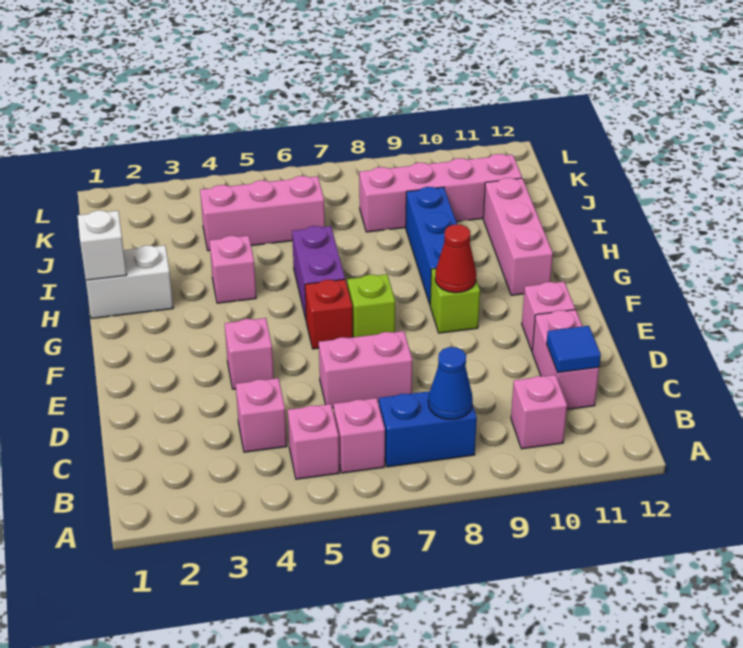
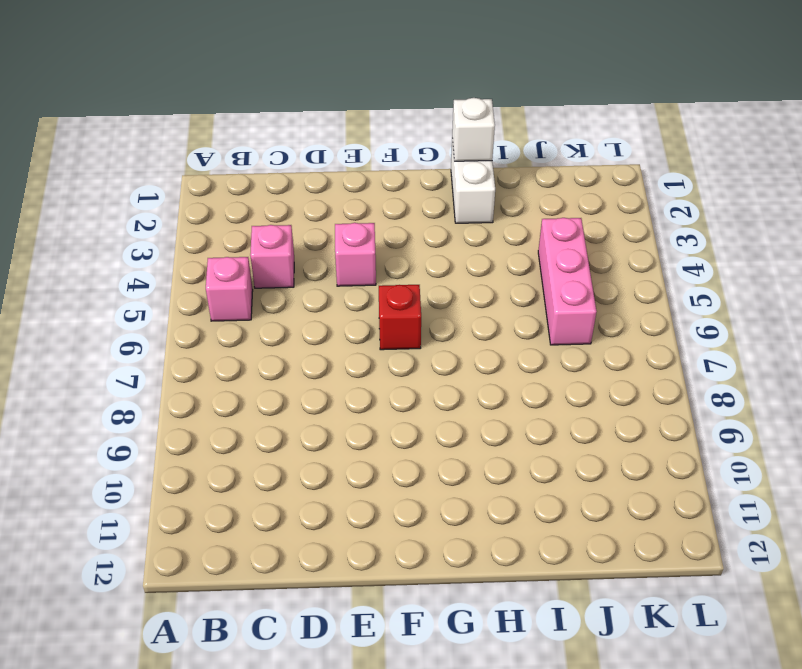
none -> pink 1x1 brick [333,398,385,473]
none -> blue 1x2 brick [379,391,477,467]
none -> pink 1x1 brick [511,375,567,449]

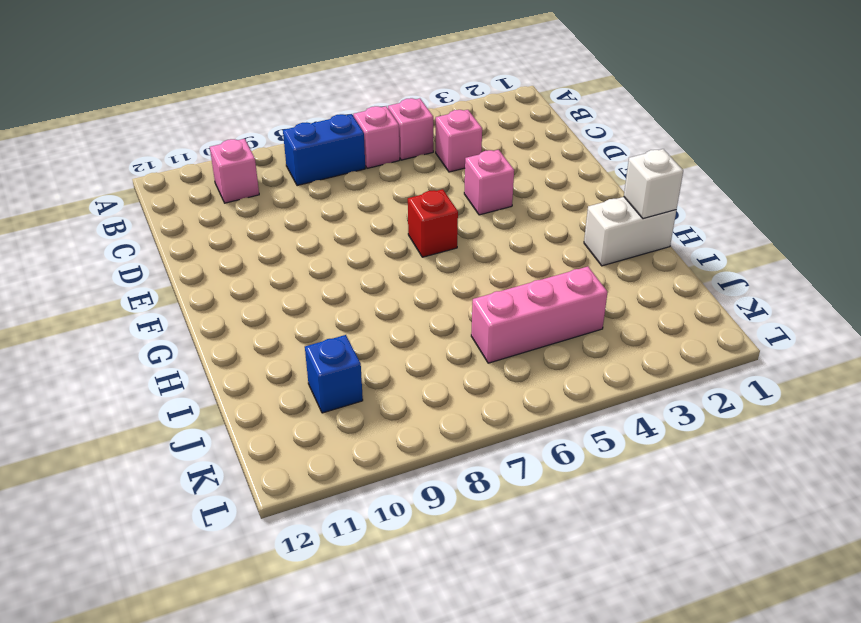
blue 1x1 brick [305,335,363,413] -> pink 1x4 brick [359,154,522,232]
none -> pink 1x2 brick [532,310,599,409]
none -> pink 1x2 brick [319,331,412,408]
none -> pink 1x1 brick [522,282,575,351]

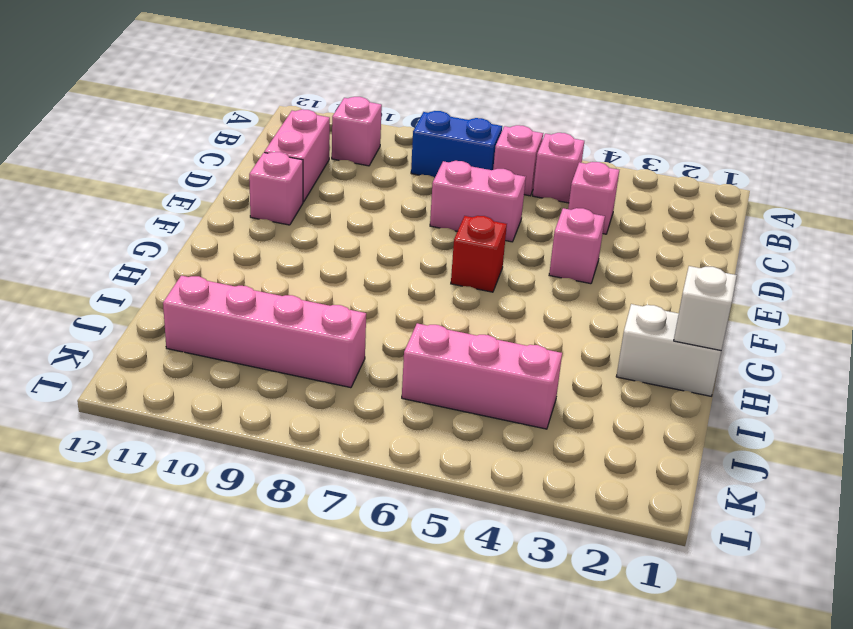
none -> lime 1x1 brick [347,274,395,337]
none -> lime 1x1 brick [430,268,480,333]
none -> purple 1x2 brick [292,226,345,319]

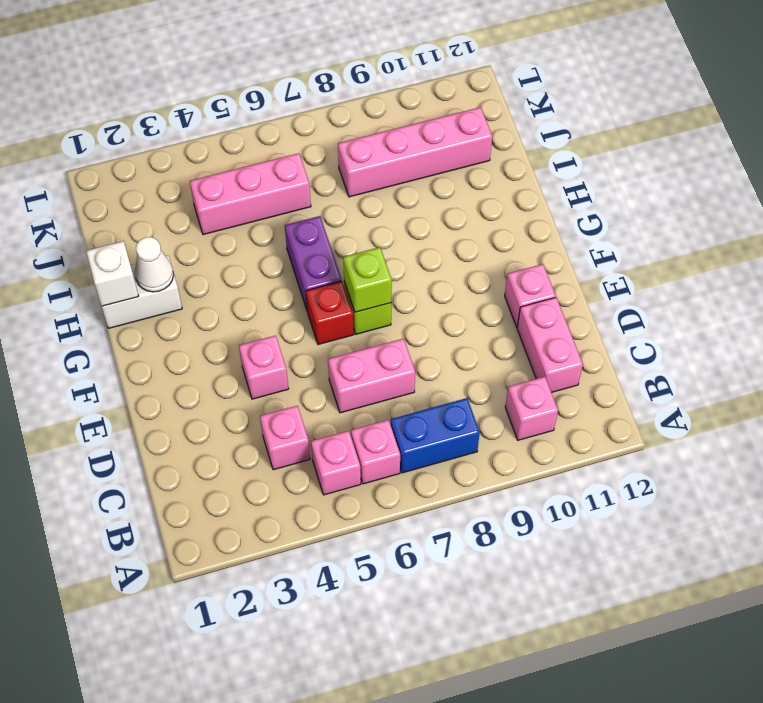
lime 1x1 brick [343,247,392,312] -> lime 1x1 brick moved to [430,268,480,333]
white 1x1 cone [135,237,173,292] -> none
none -> blue 1x3 brick [406,187,457,304]
none -> pink 1x3 brick [483,178,553,295]
none -> pink 1x1 brick [209,236,256,303]

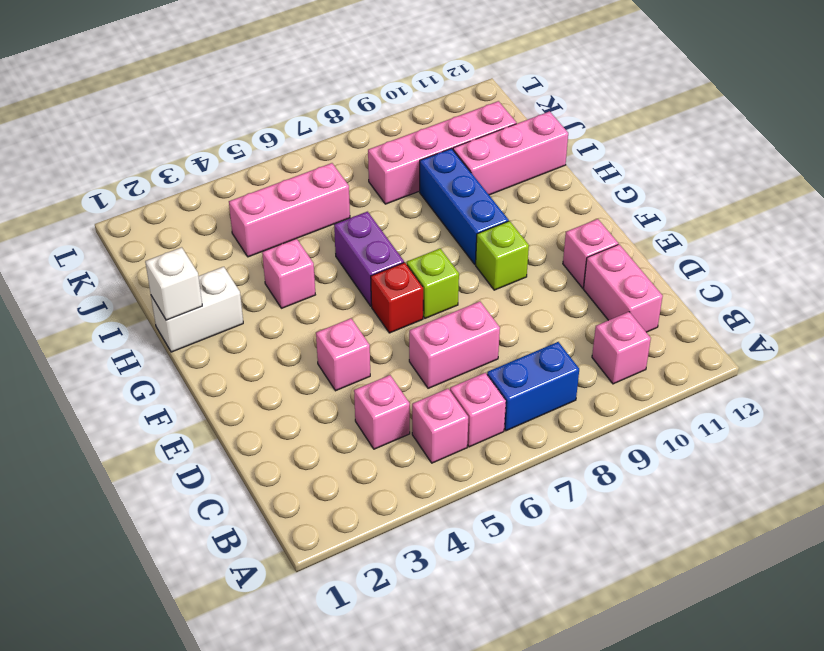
pink 1x3 brick [453,111,568,195] -> pink 1x3 brick turned to [483,178,553,295]
none -> blue 1x1 cone [428,347,473,419]
none -> blue 1x1 tile [547,326,601,373]
none -> red 1x1 cone [435,225,476,293]

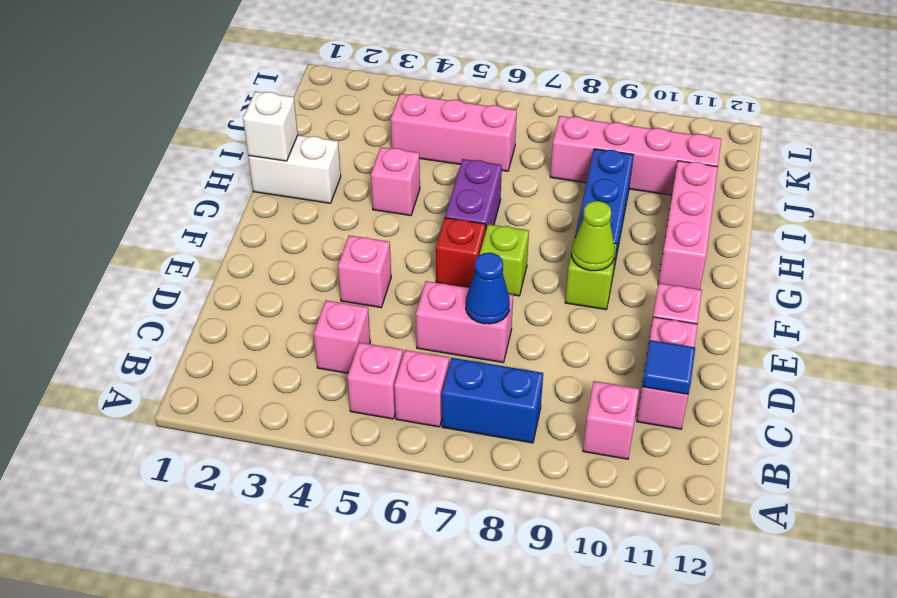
blue 1x1 cone [466,253,510,324] -> blue 1x1 cone moved to [428,347,473,419]
lime 1x1 cone [572,201,615,271] -> red 1x1 cone [435,225,476,293]

